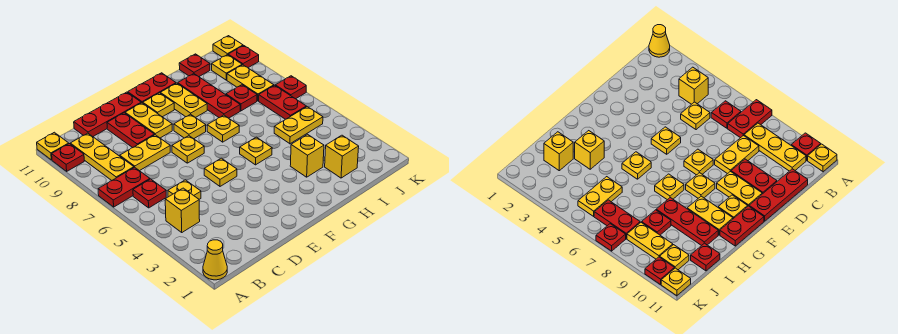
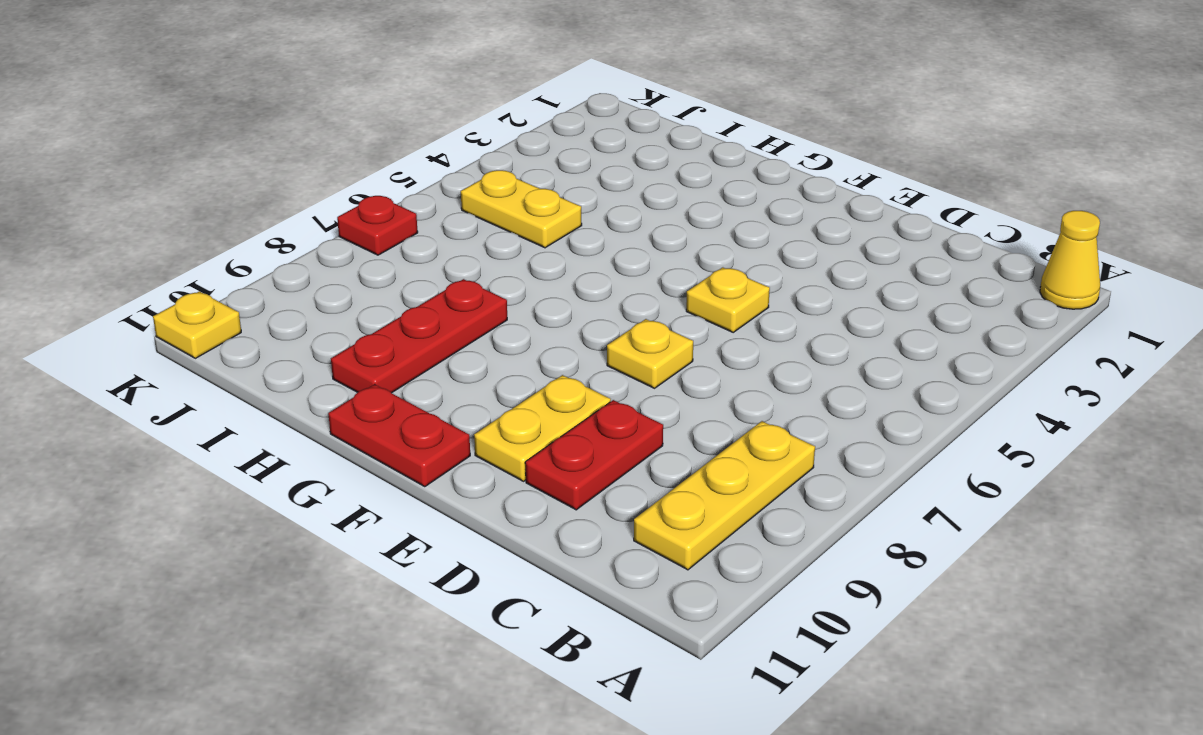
none -> red 1x2 plate [98,167,150,207]
none -> red 1x1 plate [52,144,84,171]
none -> yellow 1x1 plate [37,132,69,160]
none -> yellow 1x1 brick [165,188,200,232]

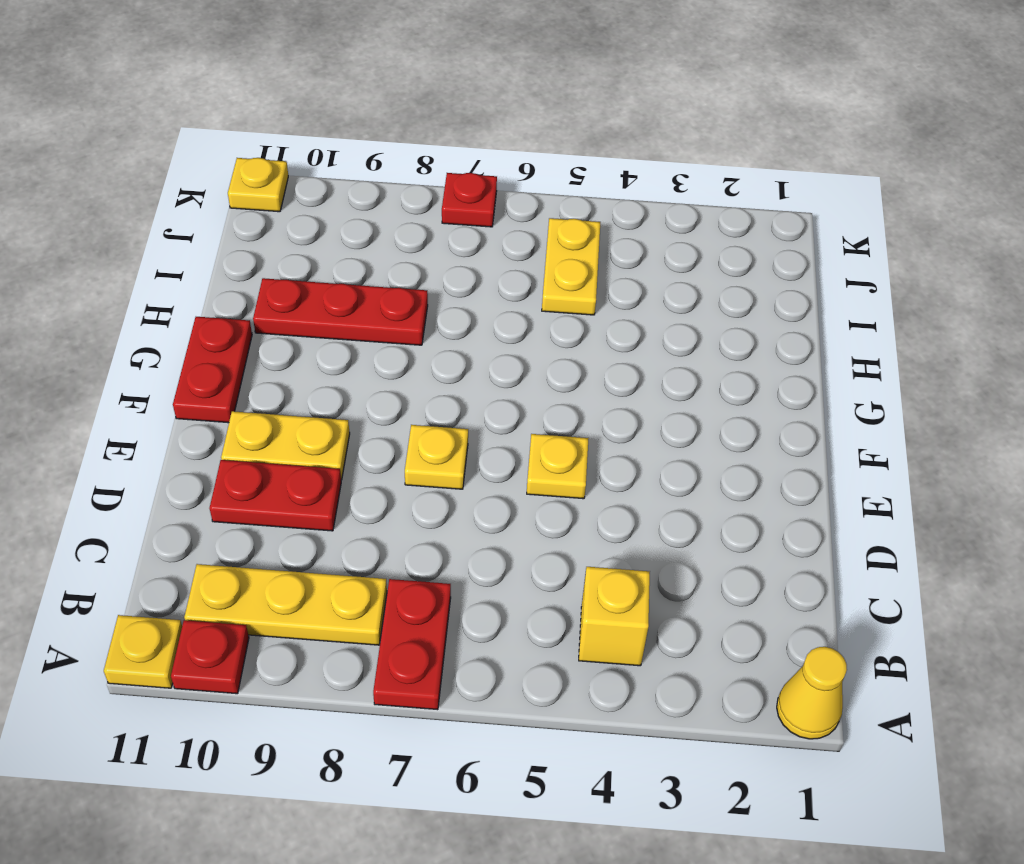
none -> red 1x1 plate [133,179,166,208]
none -> yellow 1x1 plate [168,180,201,199]
none -> yellow 1x2 plate [120,135,170,171]
none -> red 1x3 plate [74,92,141,136]

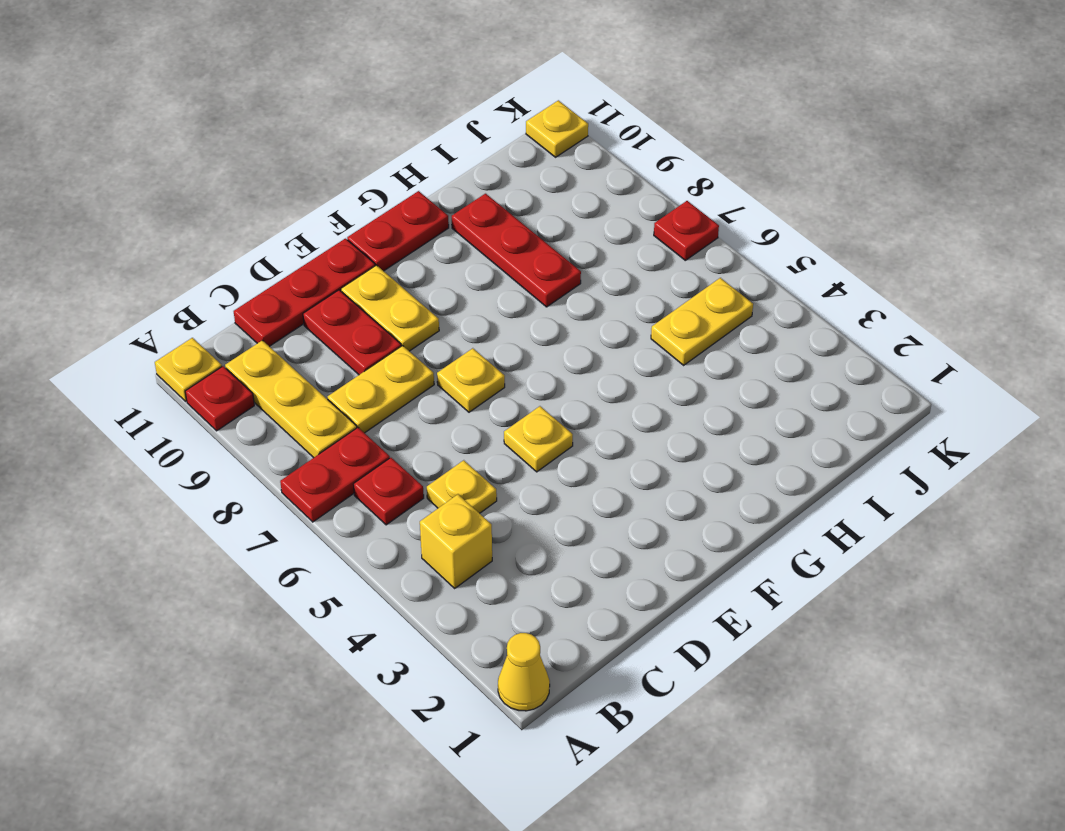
none -> yellow 1x1 plate [174,114,206,139]
none -> yellow 1x1 plate [143,93,174,117]
none -> yellow 1x1 plate [240,137,272,165]
none -> yellow 1x1 plate [207,115,239,142]

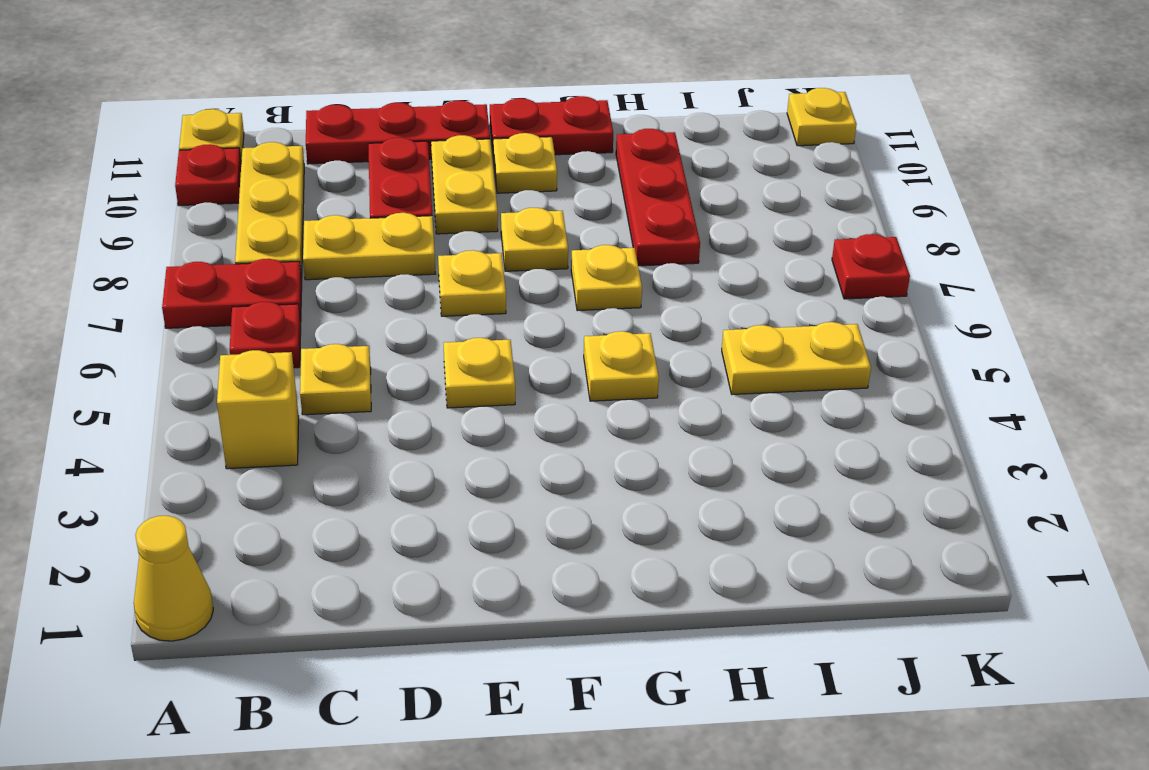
none -> yellow 1x2 plate [160,83,207,118]
none -> yellow 1x1 brick [290,134,324,177]
none -> yellow 1x1 brick [325,135,359,178]
none -> red 1x1 plate [226,85,257,111]

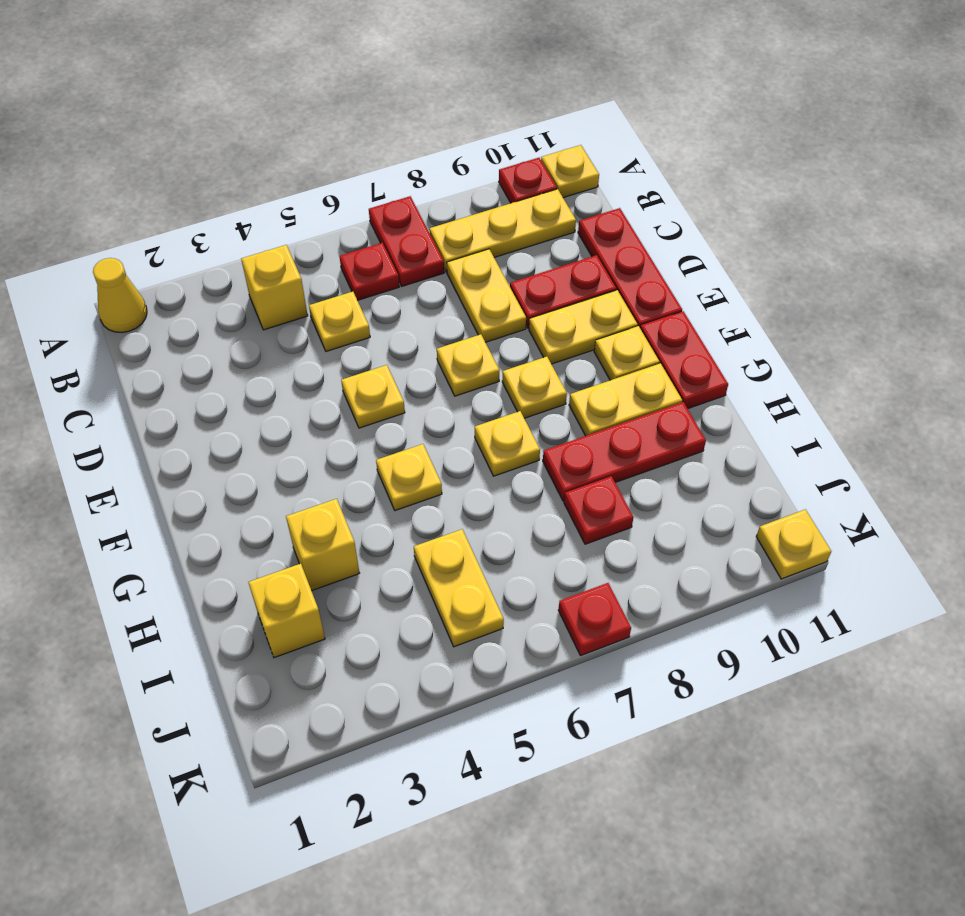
none -> red 1x1 plate [179,54,210,77]
none -> red 1x2 plate [259,85,306,119]
none -> yellow 1x2 plate [227,65,274,101]
none -> yellow 1x1 plate [212,55,242,80]

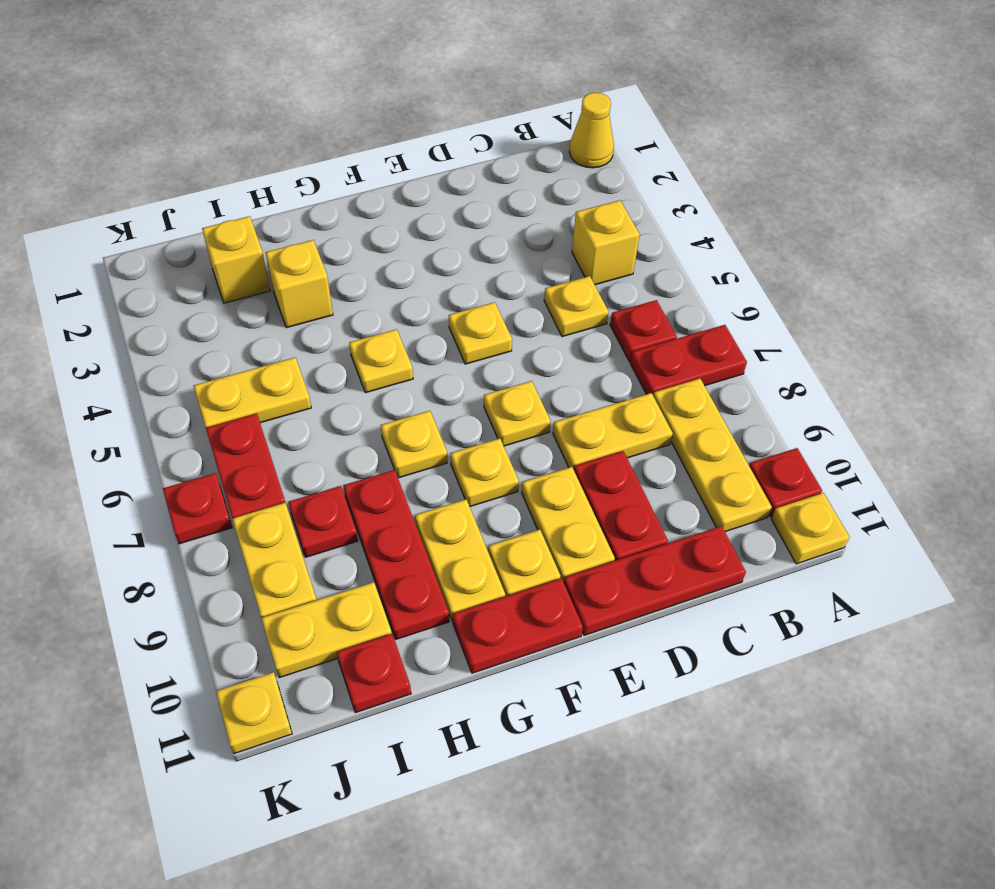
yellow 1x2 plate [261,582,392,678] -> yellow 1x1 plate [212,55,242,80]
none -> red 1x1 plate [228,46,259,68]

